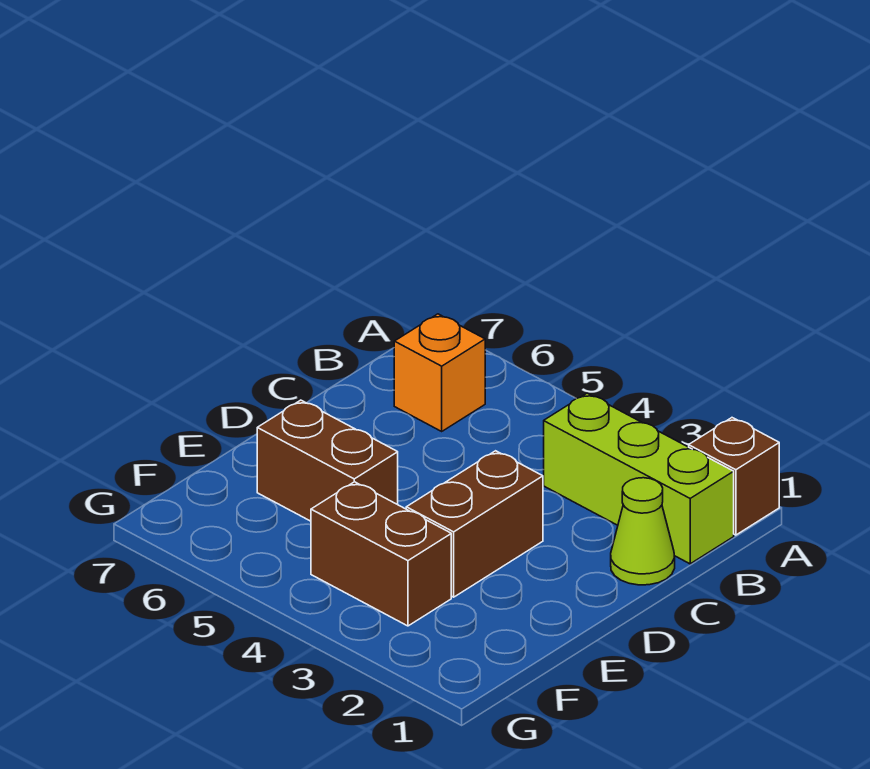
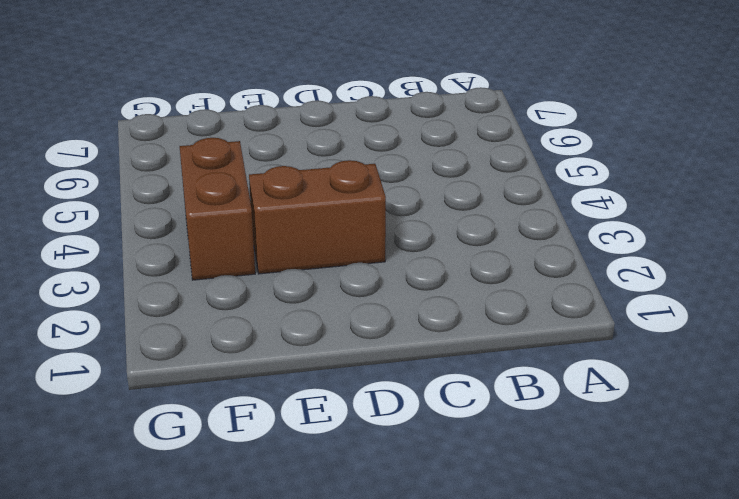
none -> brown 1x1 brick [689,418,779,535]
none -> lime 1x3 brick [544,393,734,564]

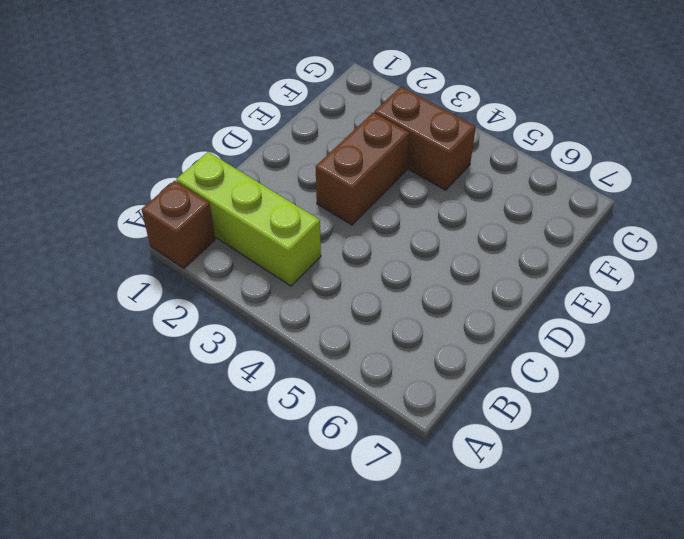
none -> orange 1x1 brick [394,314,485,431]
none -> lime 1x1 cone [611,478,675,585]

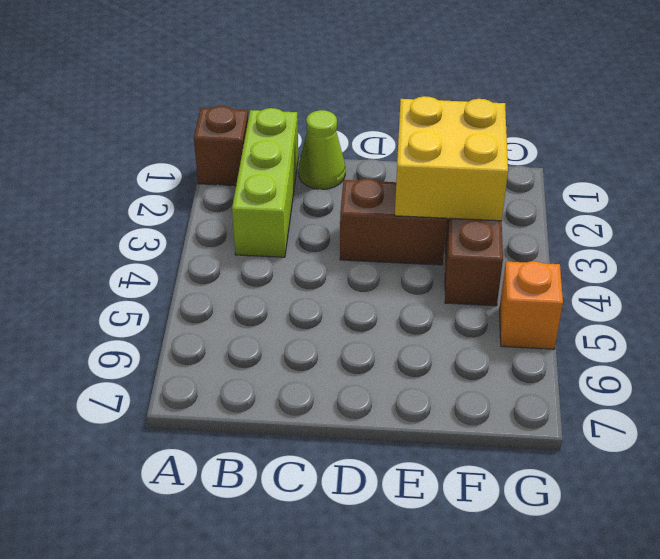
yellow 2x2 brick [395,96,508,221] -> none
orange 1x1 brick [500,261,563,349] -> orange 1x1 brick moved to [394,314,485,431]
none -> brown 1x2 brick [257,400,398,521]

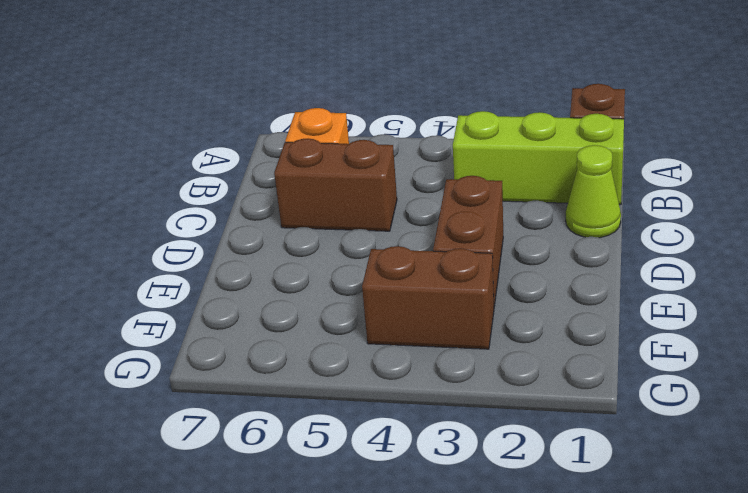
brown 1x2 brick [274,138,397,231] -> brown 1x2 brick moved to [257,400,398,521]

